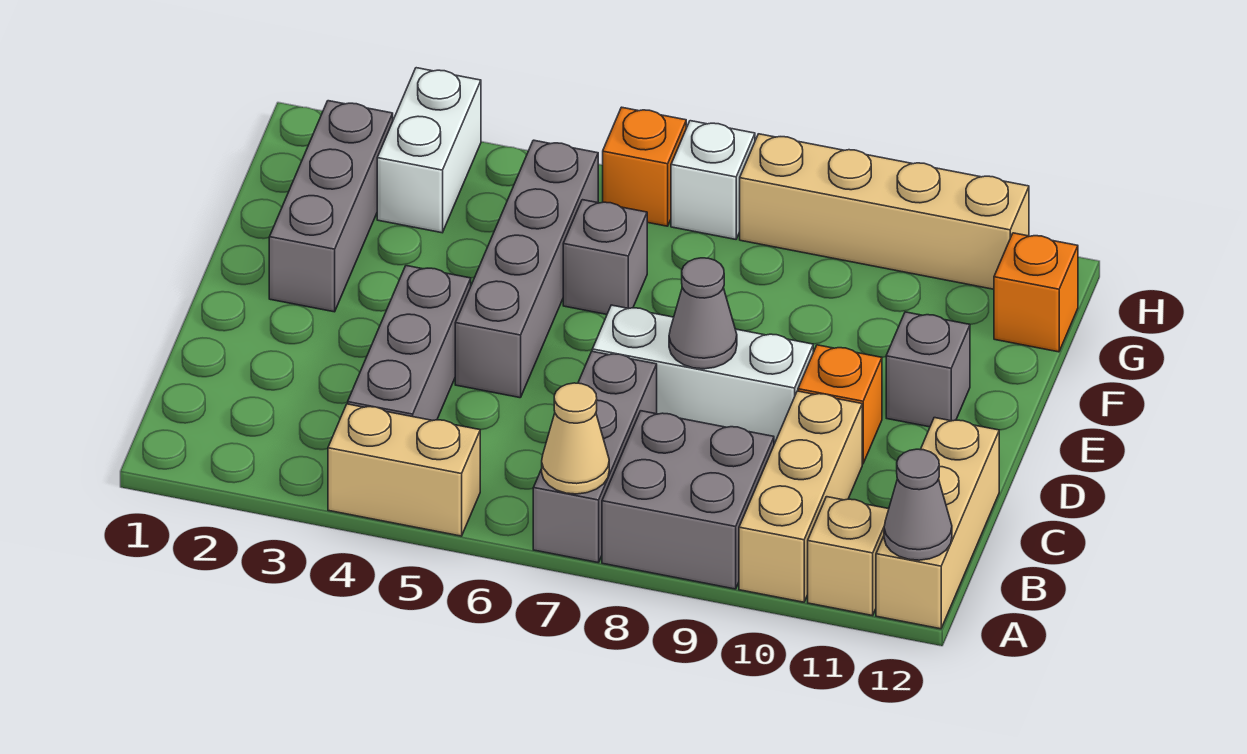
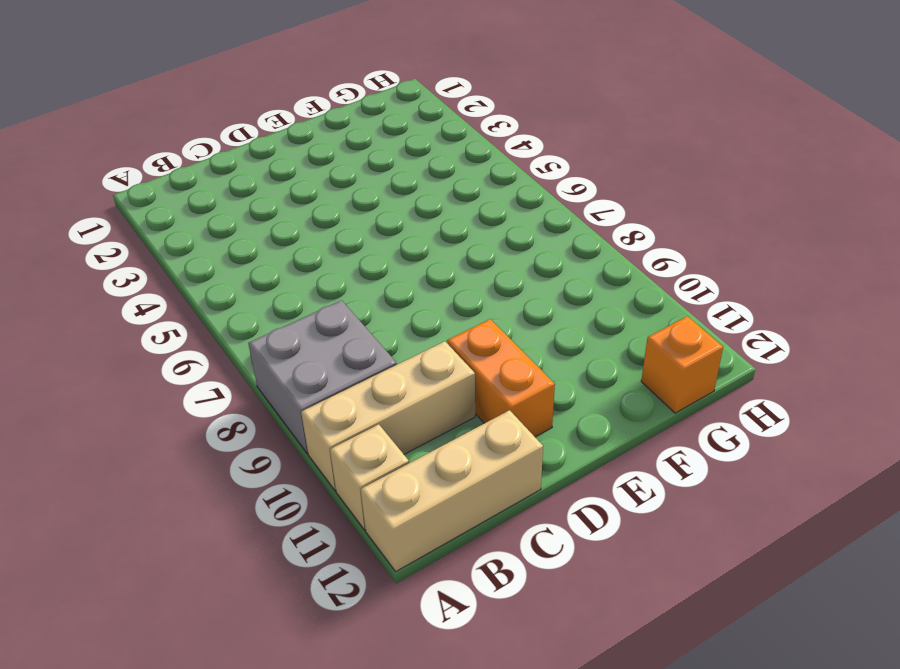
orange 1x2 brick [447,319,555,437] -> orange 1x1 brick [798,345,882,464]
none -> tan 1x2 brick [328,404,480,536]
none -> grey 1x3 brick [533,351,657,563]
none -> grey 1x3 brick [348,266,471,421]

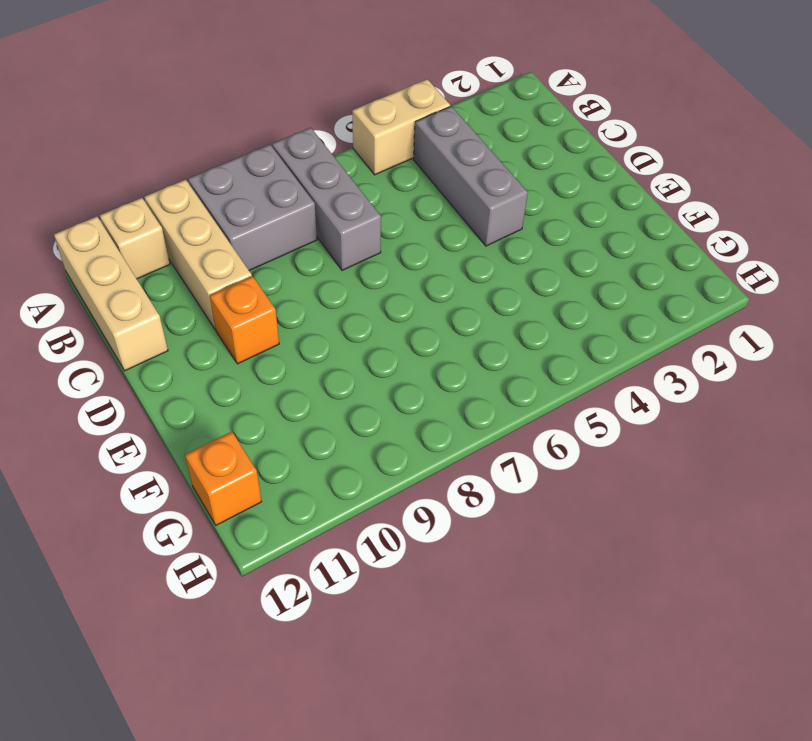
none -> grey 1x4 brick [455,140,598,398]
none -> white 1x3 brick [592,305,813,444]
none -> grey 1x3 brick [269,101,393,312]

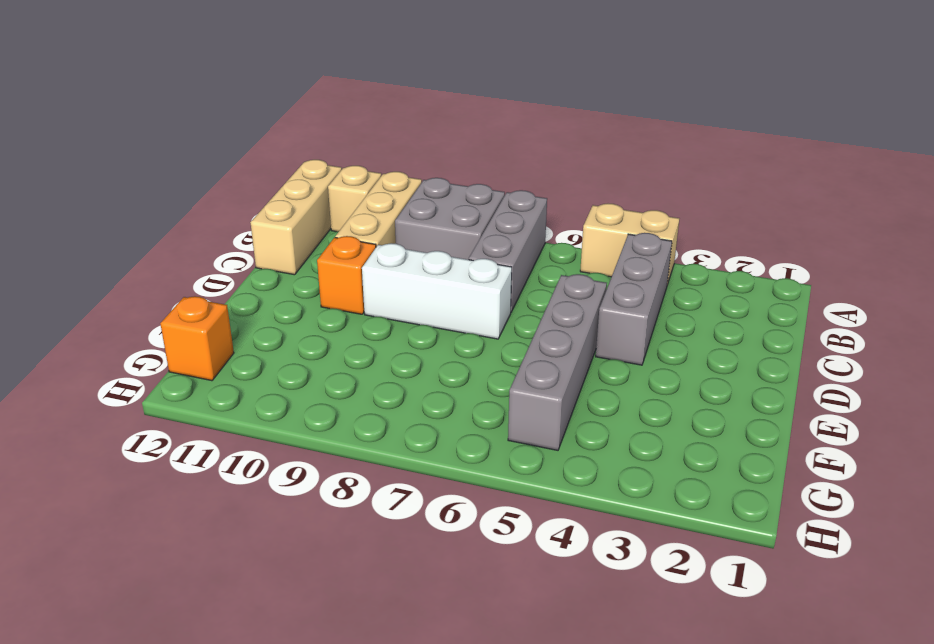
none -> grey 1x3 brick [269,101,393,312]
none -> grey 1x1 brick [886,312,970,427]
none -> grey 1x1 brick [563,200,647,314]

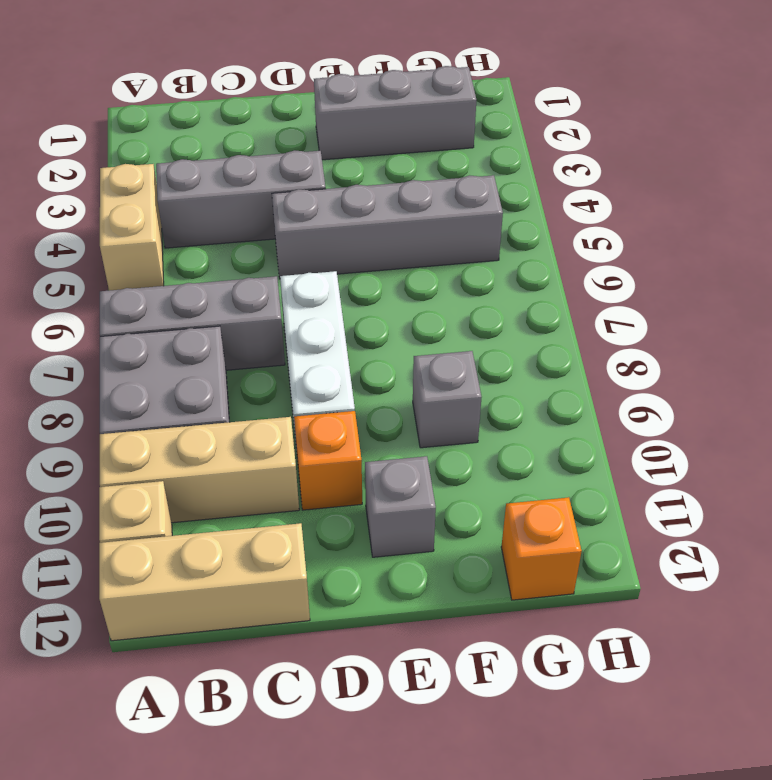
grey 1x1 brick [413,351,482,448] -> grey 1x1 brick moved to [563,200,647,314]
none -> white 1x2 brick [377,68,481,233]
none -> orange 1x1 brick [603,107,686,226]
none -> white 1x1 brick [671,121,755,239]

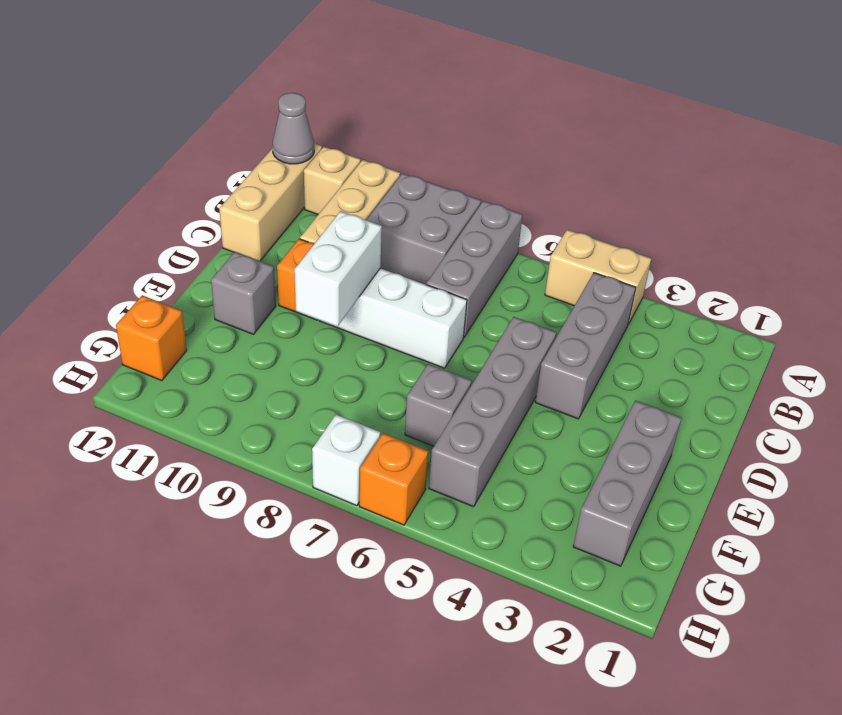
white 1x2 brick [294,211,382,327] -> white 1x2 brick moved to [377,68,481,233]
none -> tan 1x4 brick [740,134,1029,289]
none -> tan 1x1 cone [542,383,609,494]
none -> grey 1x1 cone [669,258,737,369]

